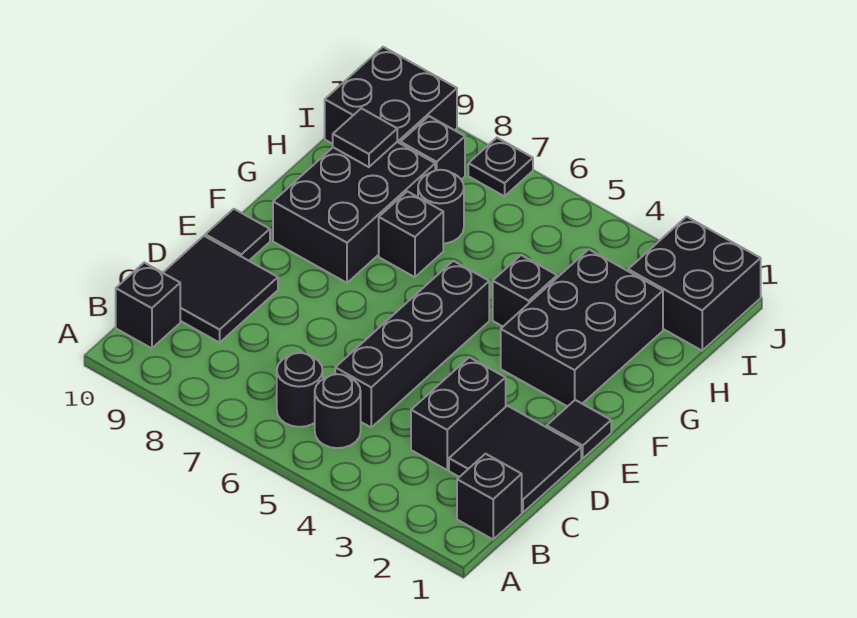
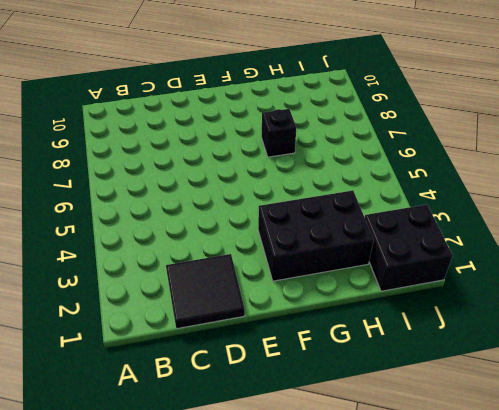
none -> black 1x1 brick [457,454,522,539]
none -> black 1x1 round brick [315,374,361,448]
none -> black 1x1 round brick [277,353,323,427]

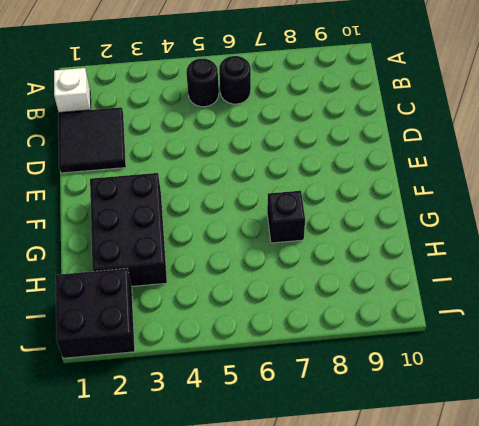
white 1x1 brick [54,68,91,112] -> black 1x1 brick [457,454,522,539]
none -> black 1x1 brick [116,263,180,348]
none -> black 1x2 brick [411,357,506,470]
none -> black 1x4 brick [335,261,489,427]

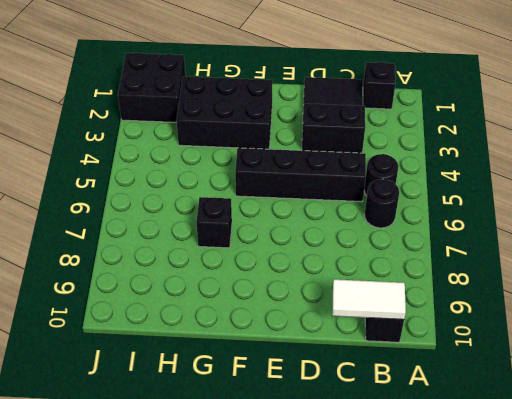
white 1x2 tile [333,279,406,320] -> none
none -> black 2x2 tile [163,236,278,343]
none -> black 1x1 tile [547,400,611,458]
none -> black 1x1 tile [205,209,270,261]

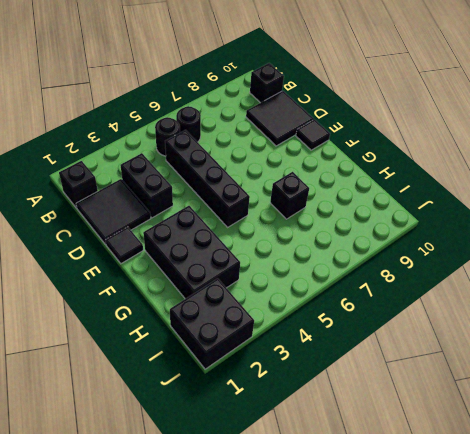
none -> black 2x3 brick [273,142,435,283]
none -> black 1x1 brick [493,255,557,326]
none -> black 1x1 round brick [418,170,464,244]

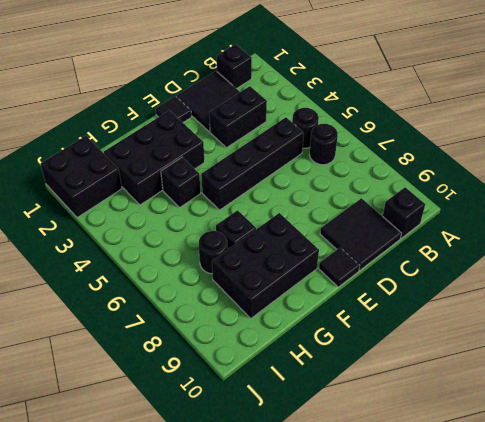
none -> black 1x1 brick [401,116,465,180]
none -> black 2x2 brick [325,47,457,144]
none -> black 1x1 plate [468,138,533,196]

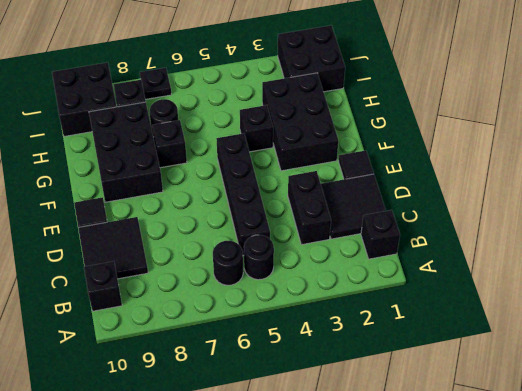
none -> black 1x1 tile [333,108,397,167]

